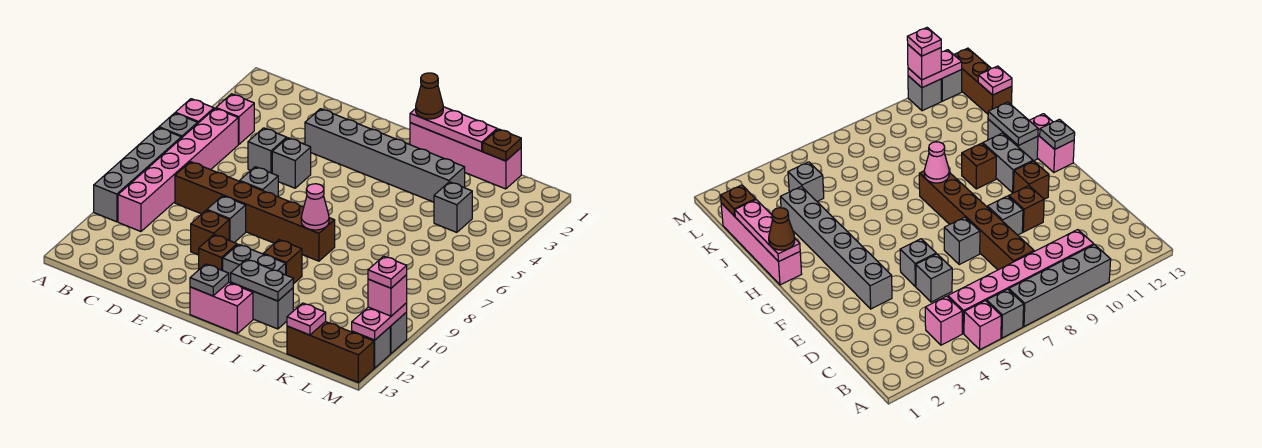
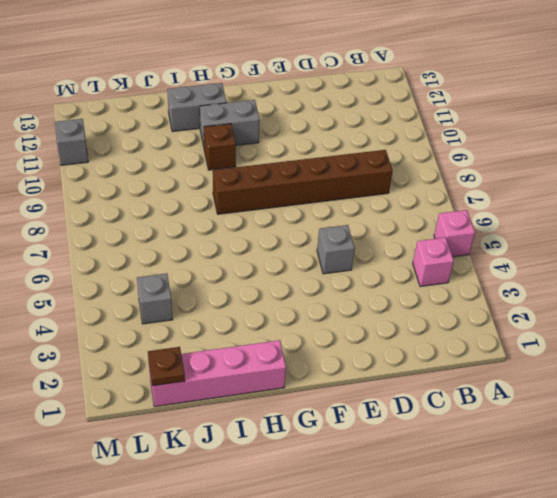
none -> grey 1x1 brick [159,113,198,138]
none -> grey 1x4 brick [94,128,181,222]
none -> pink 1x6 brick [118,108,238,231]
none -> grey 1x1 brick [248,128,287,173]

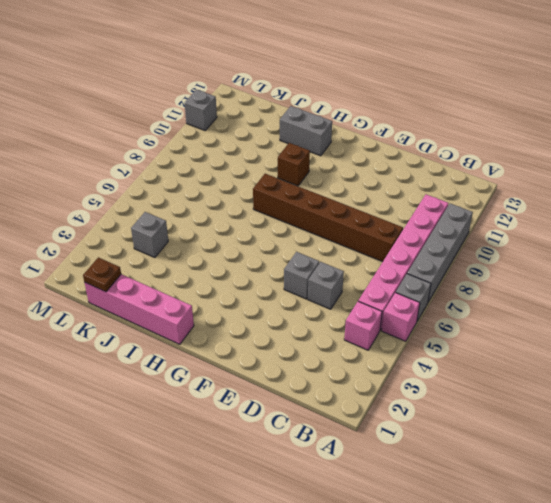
none -> grey 1x6 brick [305,109,465,202]
none -> grey 1x1 brick [240,167,278,197]
none -> grey 1x1 brick [207,196,246,243]
none -> brown 1x1 brick [191,210,229,255]

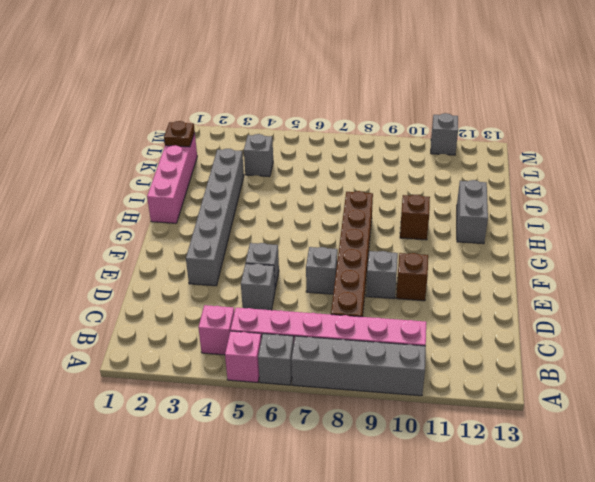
none -> brown 1x1 brick [199,235,237,271]
none -> grey 1x2 brick [223,244,286,283]
none -> pink 1x2 brick [190,282,253,334]
none -> brown 1x3 brick [287,322,374,382]

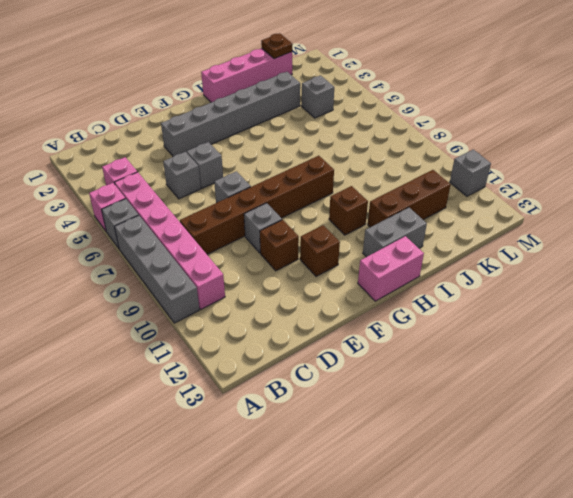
brown 1x3 brick [368,170,451,227] -> brown 1x3 brick moved to [287,322,374,382]
none -> grey 1x2 brick [223,244,286,283]
none -> grey 1x1 brick [352,327,390,368]
none -> grey 1x1 plate [190,264,229,296]
none -> pink 1x3 plate [410,107,497,151]

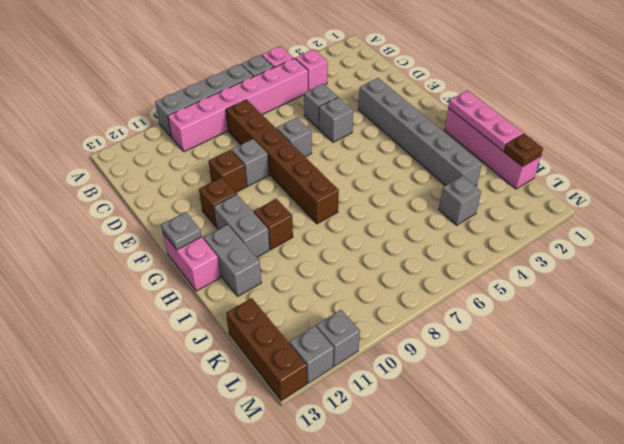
none -> pink 1x1 cone [301,184,329,230]
none -> grey 1x2 plate [231,259,293,301]
none -> pink 1x1 plate [287,303,326,335]
none -> pink 1x2 plate [352,303,407,340]

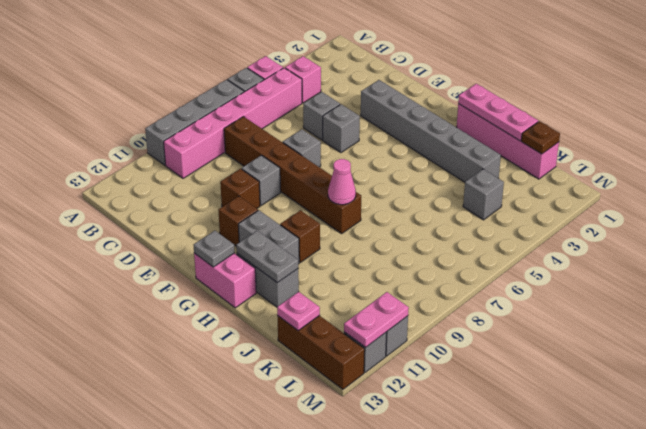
none -> brown 1x1 cone [416,73,443,119]
none -> pink 1x1 brick [368,275,407,316]
none -> pink 1x1 plate [368,256,407,288]

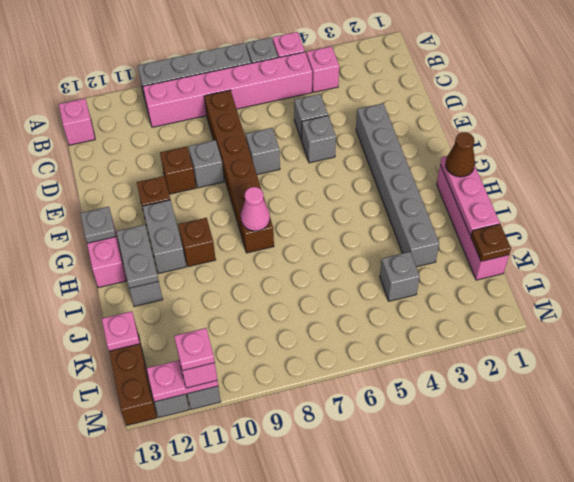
pink 1x1 brick [59,98,95,145] -> none

